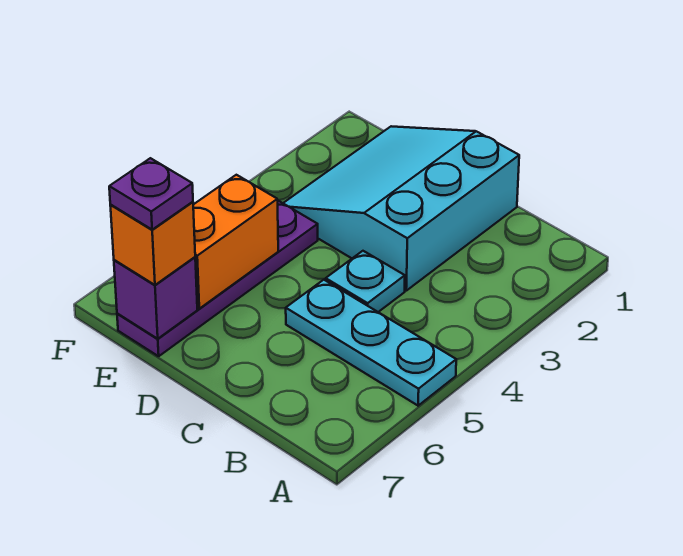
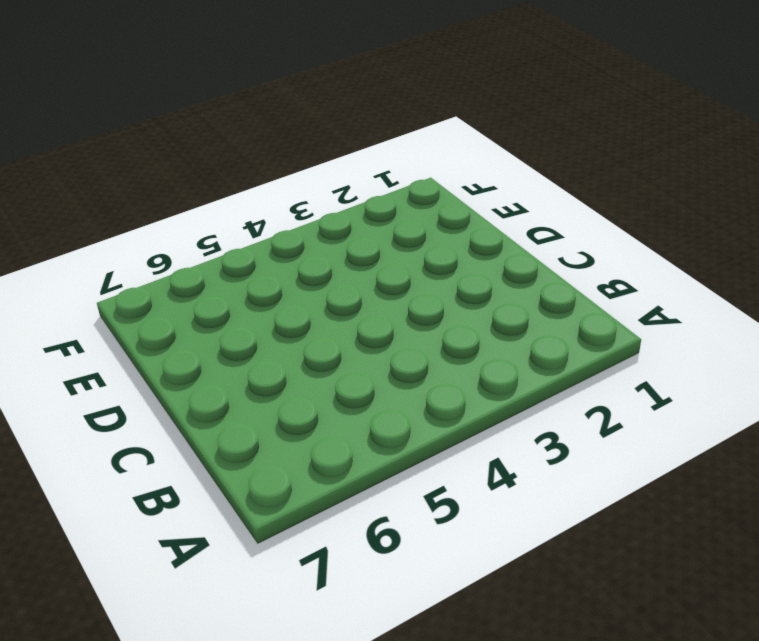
none -> cyan 1x3 plate [286,280,456,406]
none -> cyan 3x3 slope [283,126,519,291]

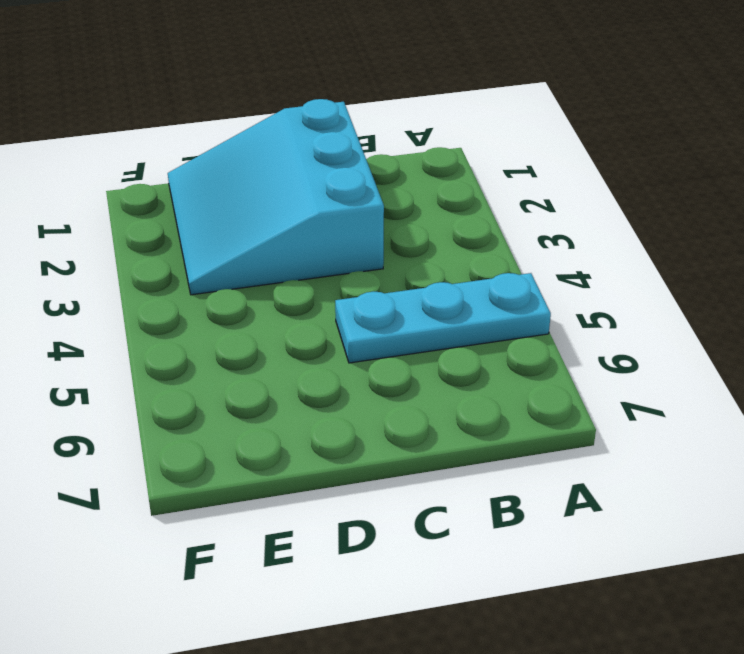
none -> cyan 1x1 plate [326,251,405,312]
none -> purple 1x4 plate [117,200,318,356]

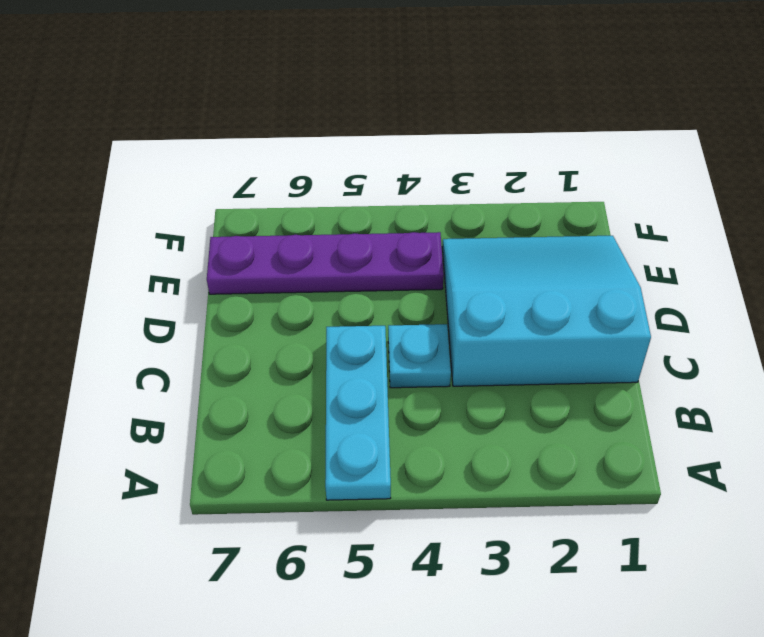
none -> orange 1x2 brick [193,175,278,309]
none -> purple 1x1 brick [114,257,197,339]

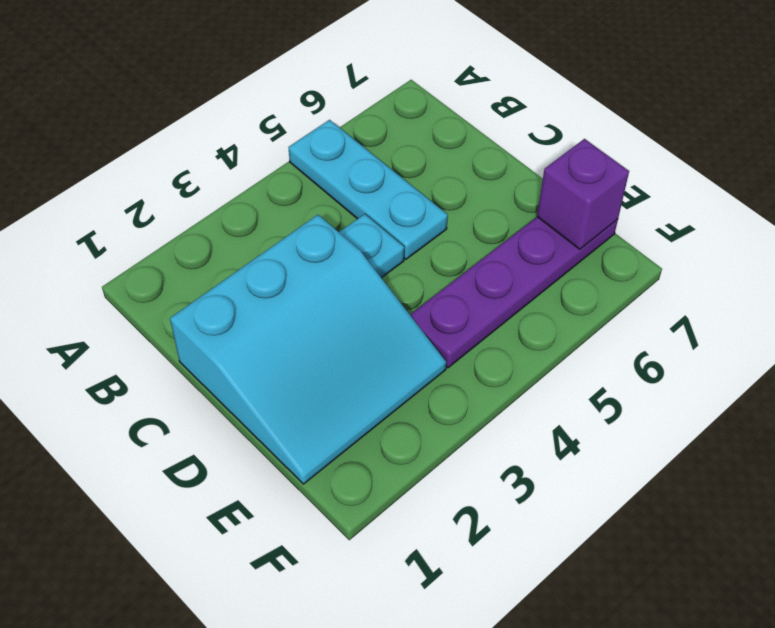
none -> orange 1x2 brick [193,175,278,309]
none -> orange 1x1 brick [110,202,195,285]

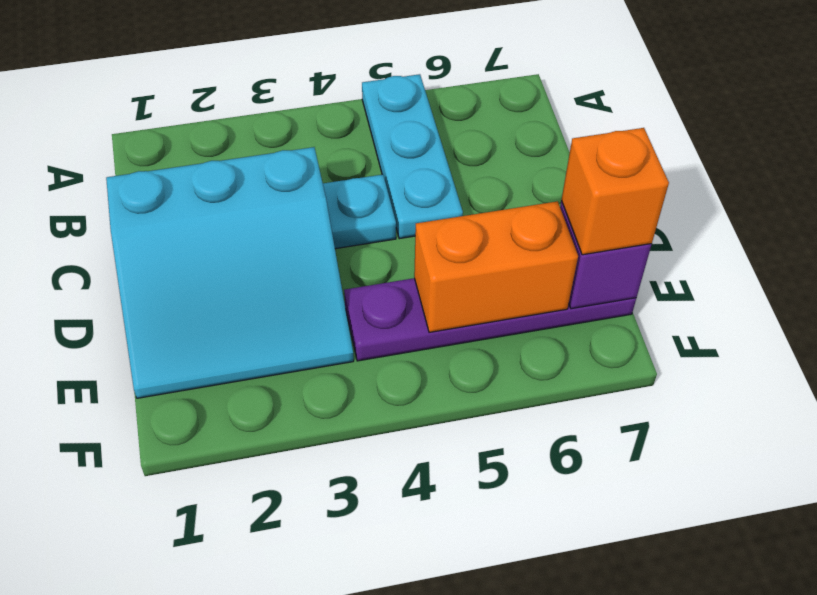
none -> purple 1x1 plate [109,158,193,230]

